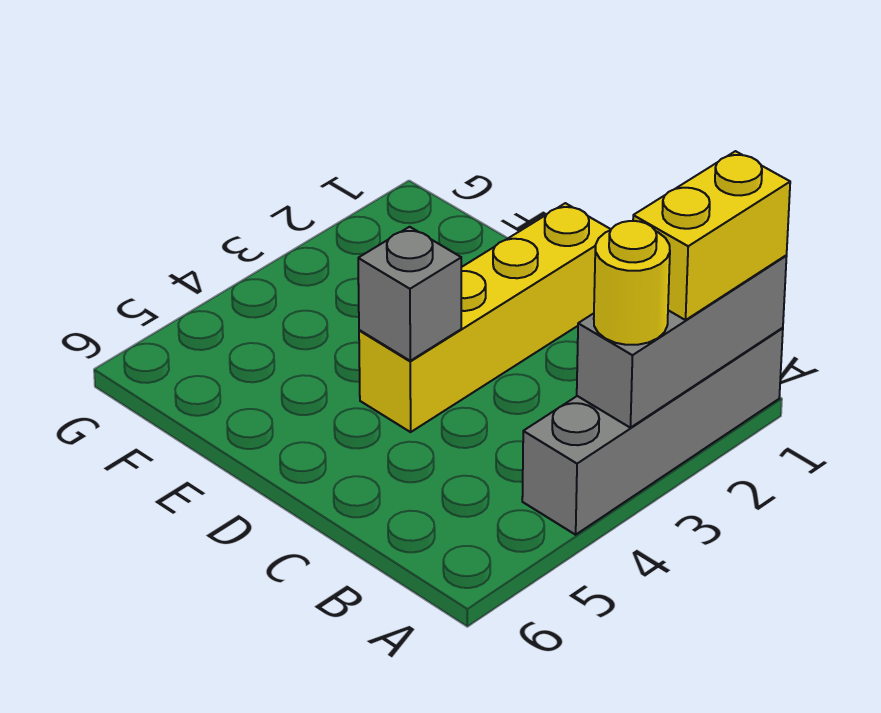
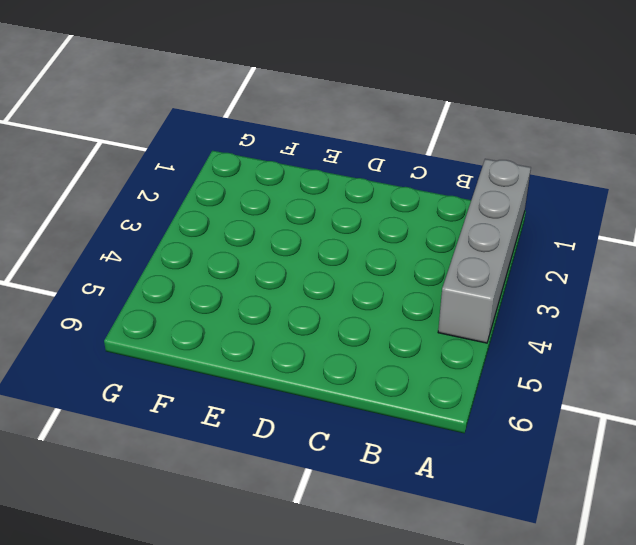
none -> yellow 1x4 brick [359,203,611,432]
none -> grey 1x3 brick [577,256,787,428]

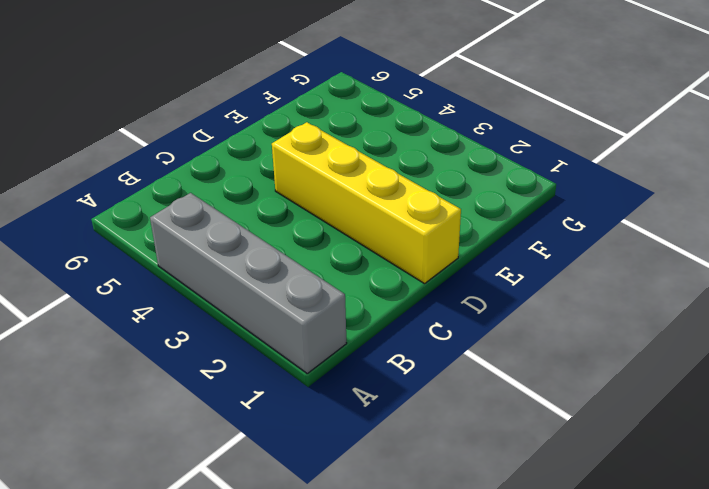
none -> grey 1x3 brick [577,256,787,428]
none -> grey 1x1 brick [358,227,461,361]

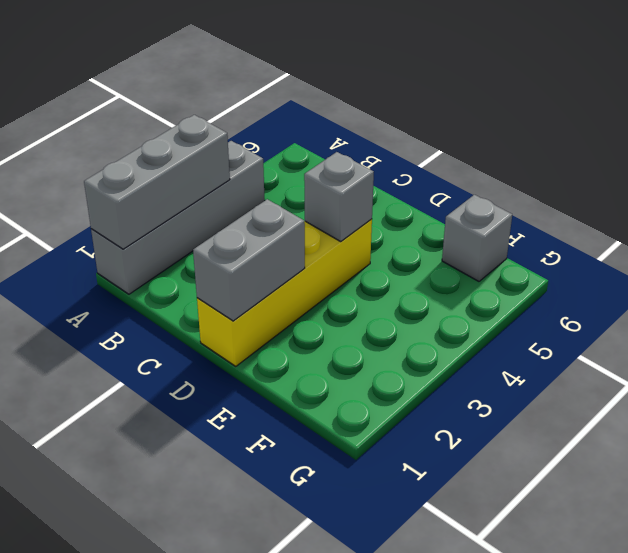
grey 1x2 brick [193,199,305,321] -> none
grey 1x1 brick [442,195,512,281] -> none
none -> yellow 1x2 brick [633,151,790,320]
none -> yellow 1x1 round brick [594,221,670,345]

